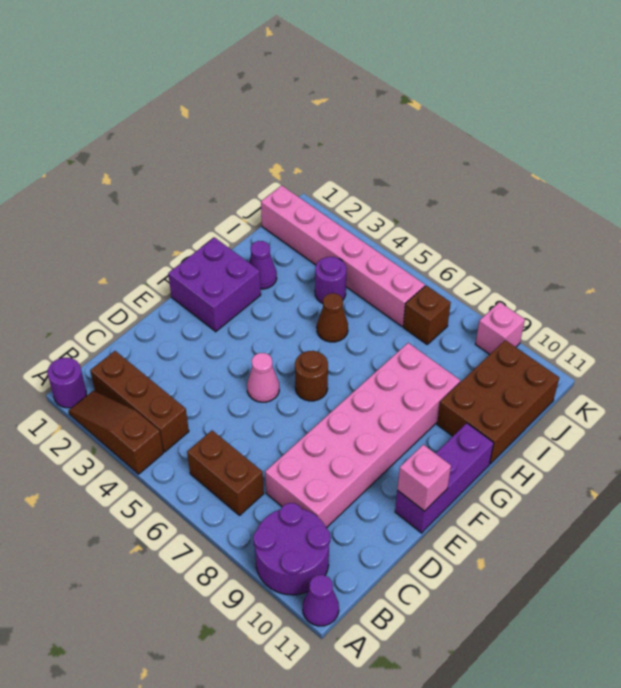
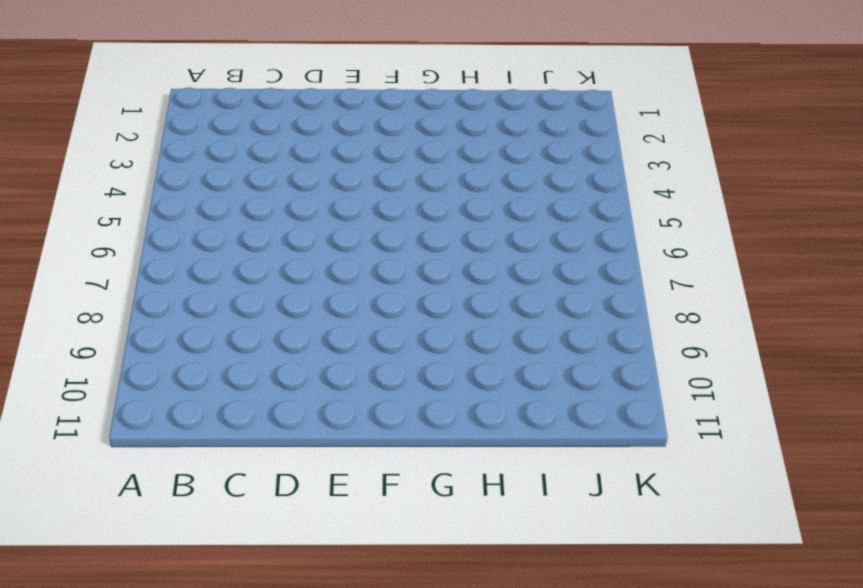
none -> purple 1x1 round brick [47,358,86,408]
none -> brown 1x3 slope [69,391,163,474]
none -> purple 2x2 round brick [253,503,330,595]

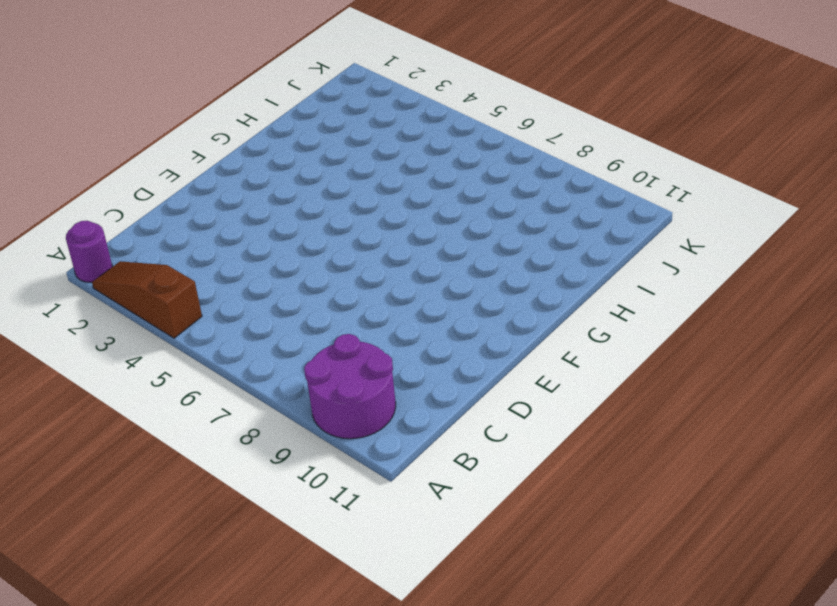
none -> purple 1x1 cone [303,575,339,626]
none -> brown 1x3 brick [90,351,189,452]
none -> brown 1x2 brick [187,430,264,515]

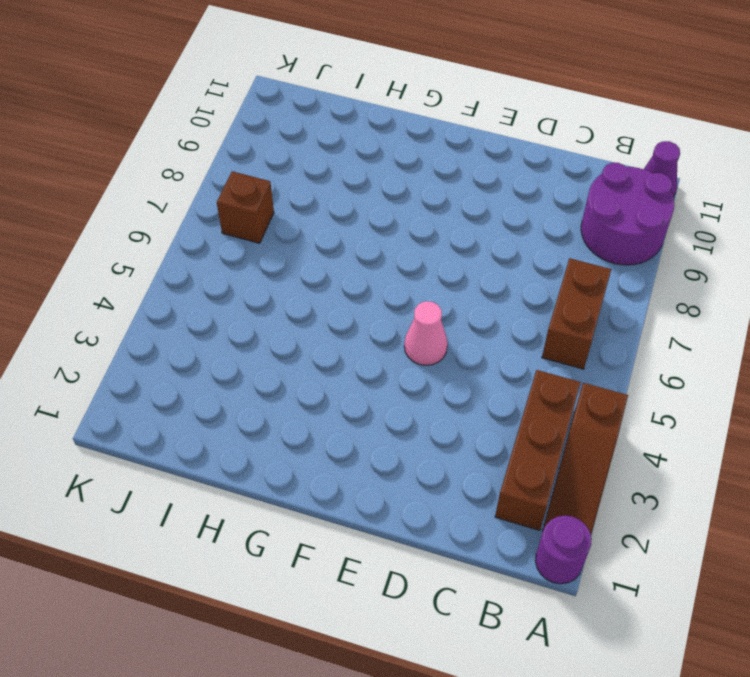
none -> pink 2x6 brick [265,343,460,528]
none -> purple 1x3 brick [395,423,494,533]
none -> purple 2x2 brick [168,237,261,332]

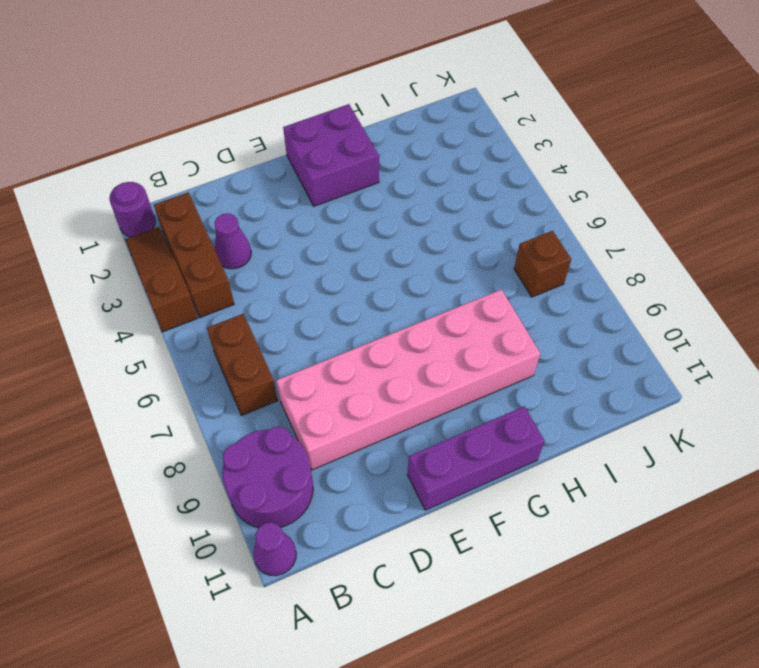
purple 1x1 cone [215,213,251,269] -> purple 1x1 cone moved to [249,241,277,289]
none -> pink 1x1 cone [247,353,279,402]
none -> brown 1x1 round brick [295,351,328,401]
none -> brown 1x1 cone [317,293,348,342]

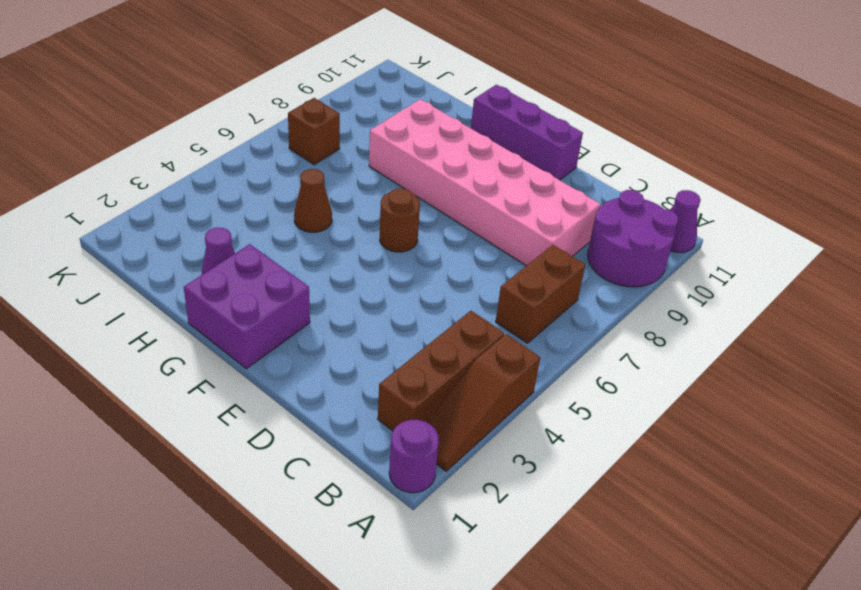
none -> pink 1x1 cone [247,353,279,402]
none -> brown 2x3 brick [437,340,559,464]
none -> purple 1x1 round brick [315,257,346,303]

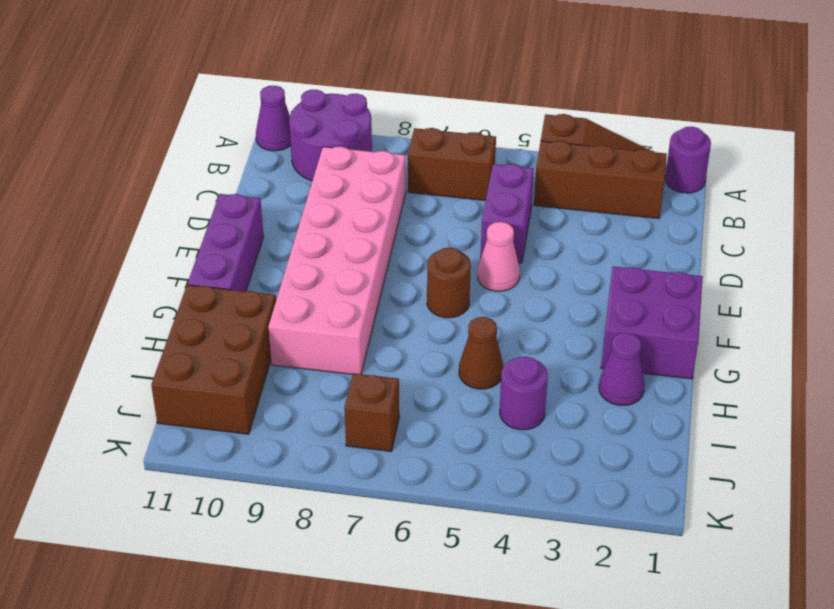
purple 1x2 brick [481,164,534,263] -> none
none -> pink 1x6 brick [261,185,425,326]
none -> pink 1x1 brick [476,302,525,354]
none -> pink 1x1 brick [397,444,451,511]

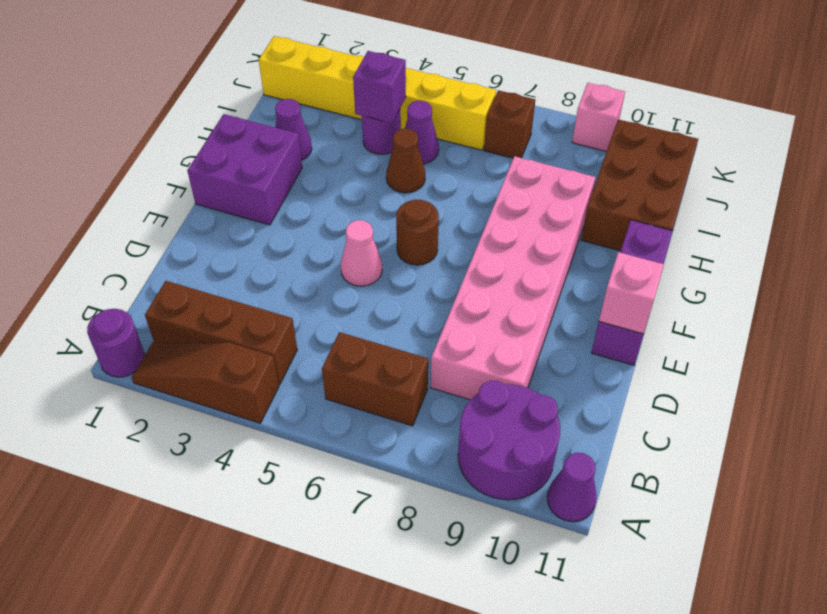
purple 1x1 brick [353,51,406,123] -> none
purple 1x1 cone [405,101,439,164] -> none
yellow 1x6 brick [259,36,496,150] -> pink 1x6 brick [261,185,425,326]

